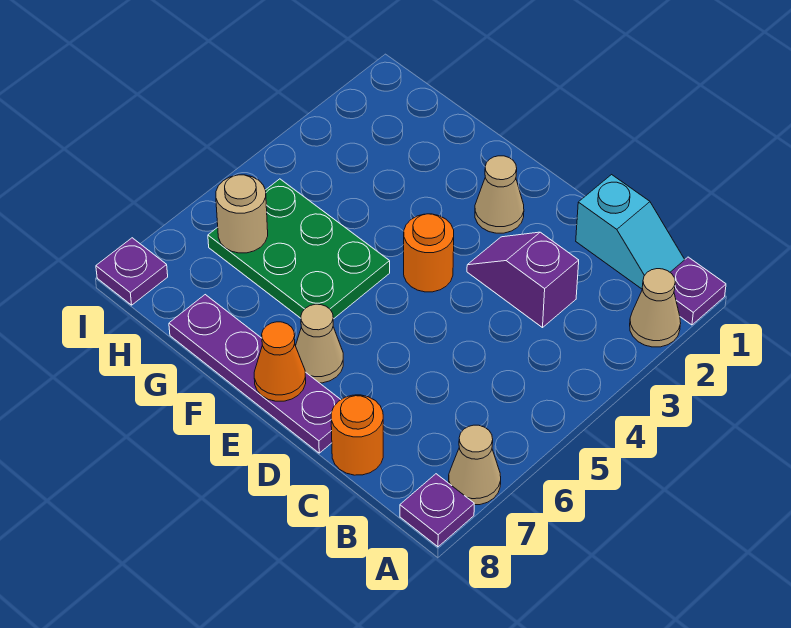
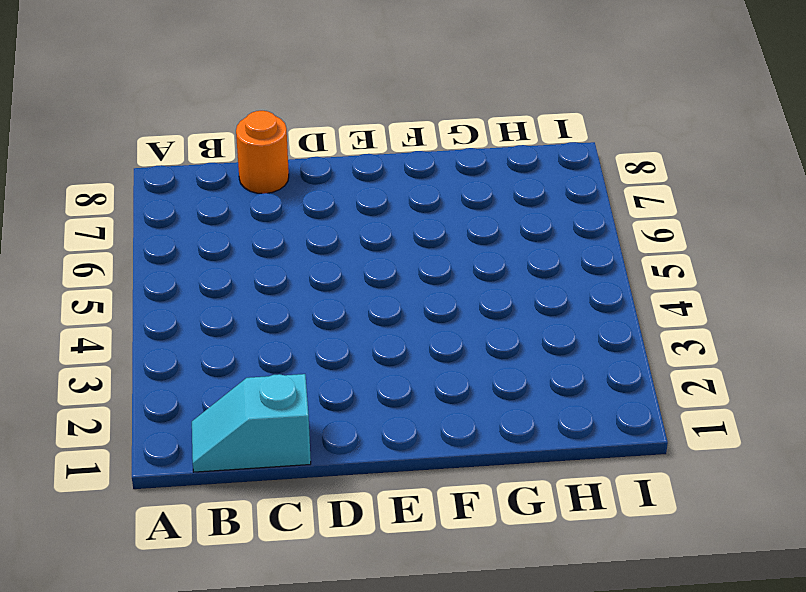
none -> purple 1x1 plate [670,257,726,325]
none -> tan 1x1 cone [630,269,681,347]
none -> tan 1x1 cone [449,425,501,505]

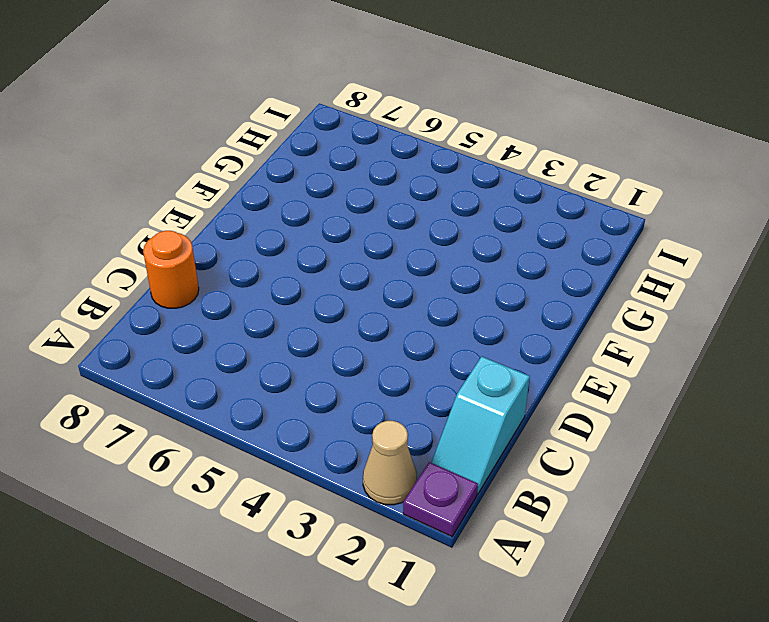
none -> tan 1x1 cone [449,425,501,505]
none -> purple 1x1 plate [400,474,474,547]
none -> purple 1x2 slope [467,232,579,328]

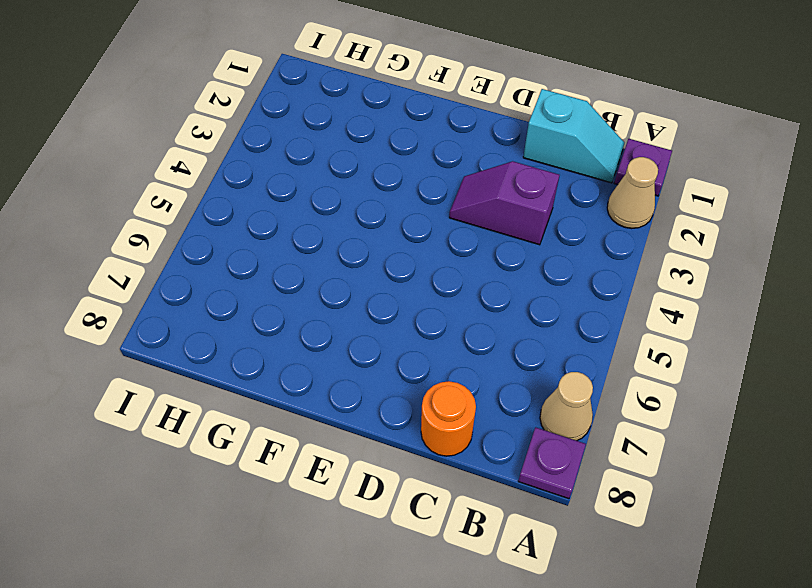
none -> purple 1x4 plate [169,295,341,453]
none -> tan 1x1 cone [475,156,524,233]
none -> orange 1x1 round brick [404,214,454,292]

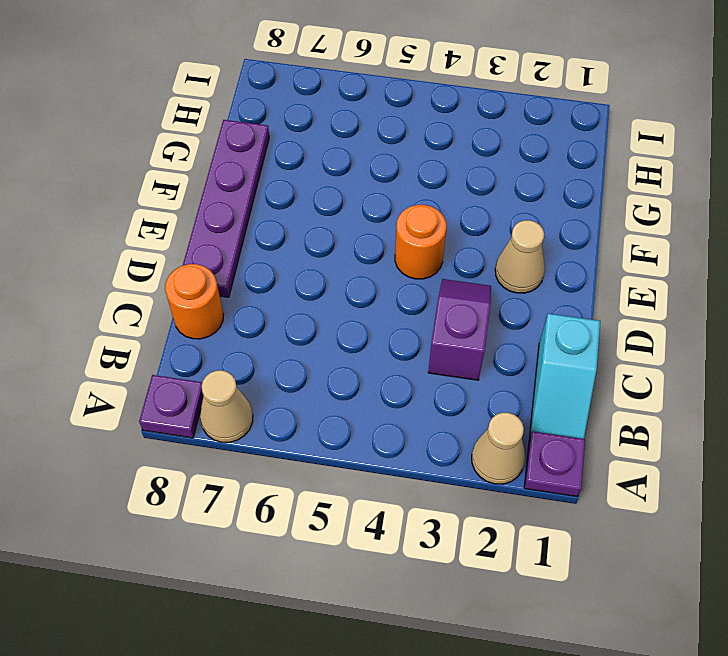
none -> tan 1x1 cone [296,304,343,383]
none -> green 2x3 plate [208,179,390,319]
none -> purple 1x1 plate [96,238,168,305]

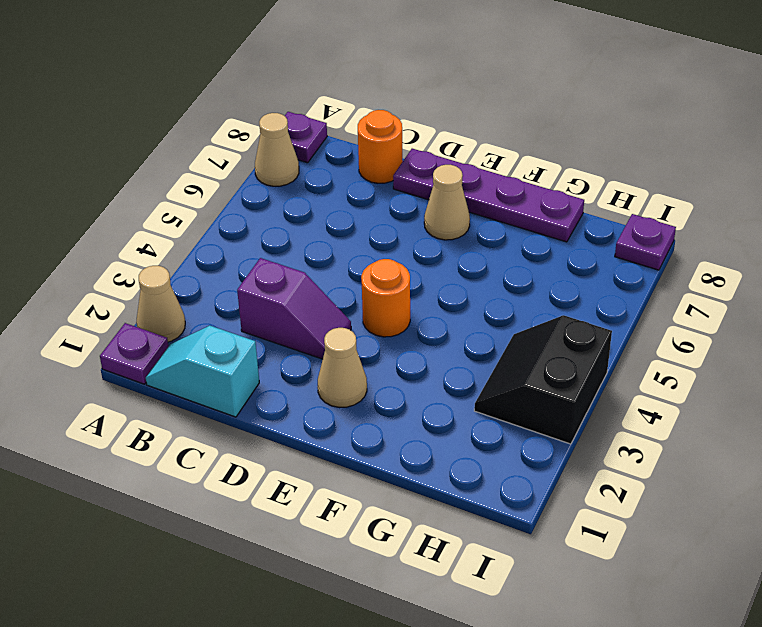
black 2x2 slope [474,315,612,444] -> none
none -> green 2x3 plate [208,179,390,319]
none -> orange 1x1 cone [254,322,306,401]
none -> tan 1x1 round brick [216,175,268,253]

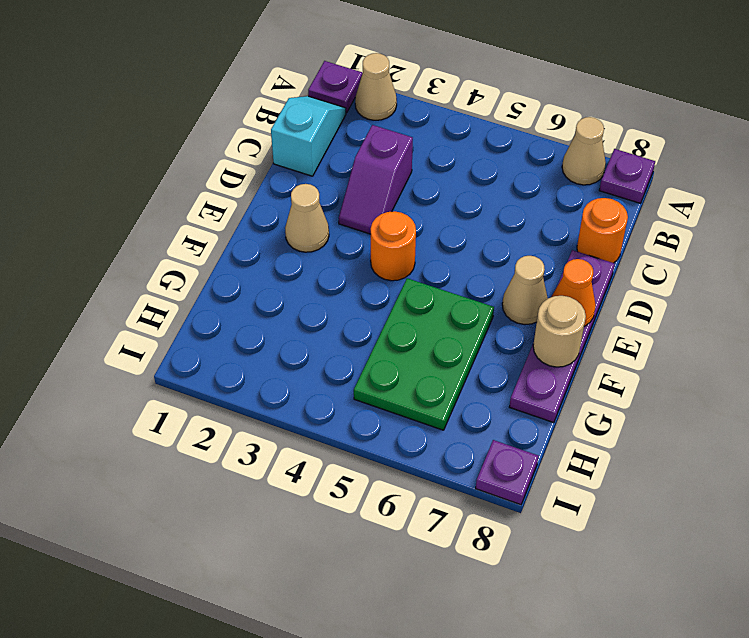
tan 1x1 round brick [533,296,586,367] -> tan 1x1 round brick moved to [216,175,268,253]

